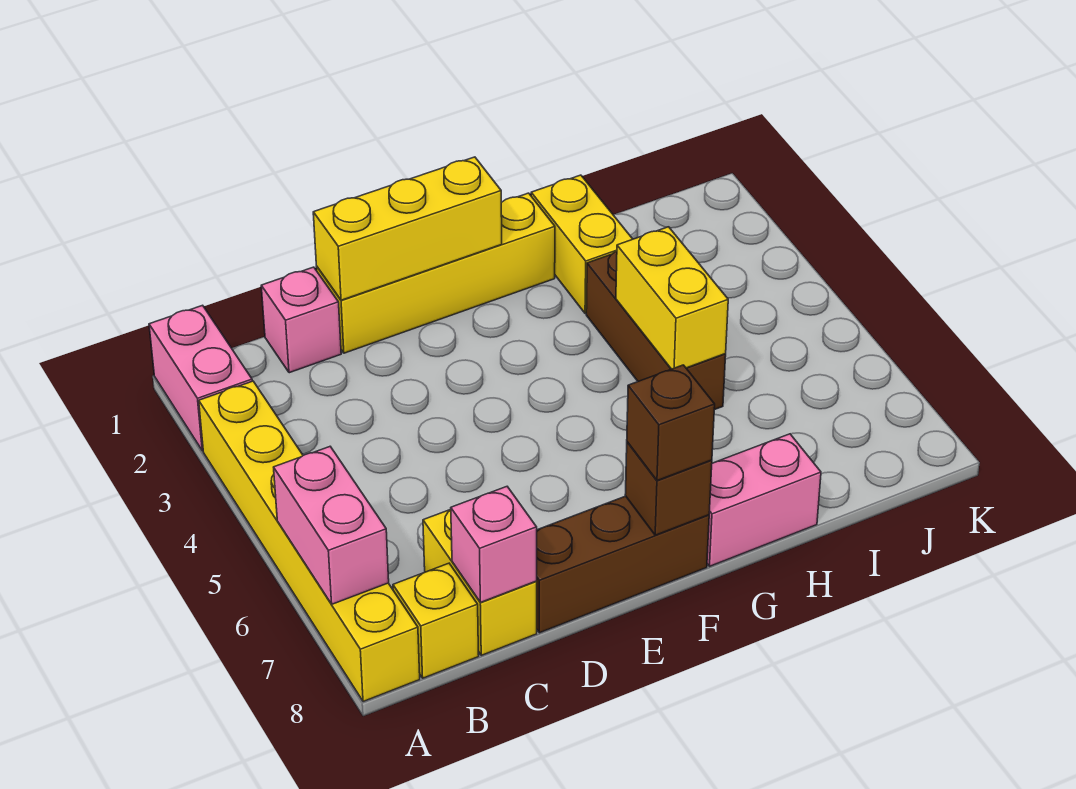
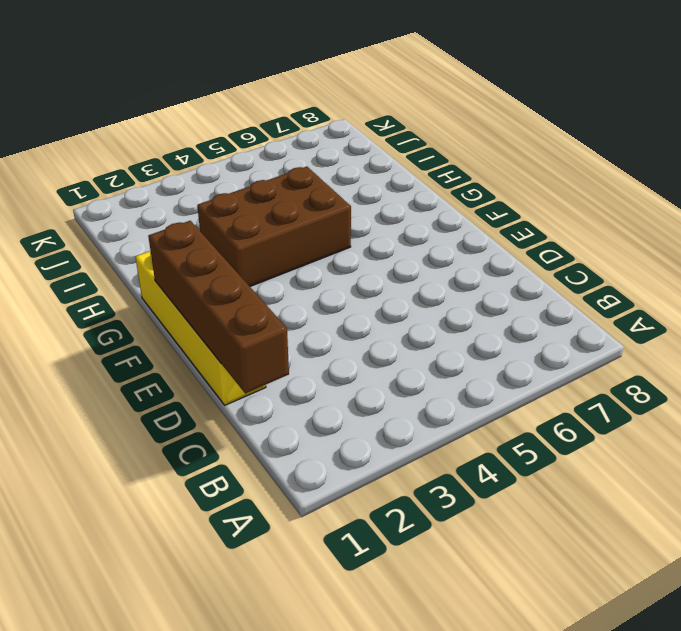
brown 1x4 brick [148,221,289,393] -> yellow 1x3 brick [313,157,502,300]
brown 2x3 brick [197,166,351,286] -> brown 1x3 brick [586,251,726,410]
none -> pink 1x2 brick [149,305,252,451]
none -> yellow 1x6 brick [199,381,420,702]
none -> yellow 1x1 brick [393,563,479,678]

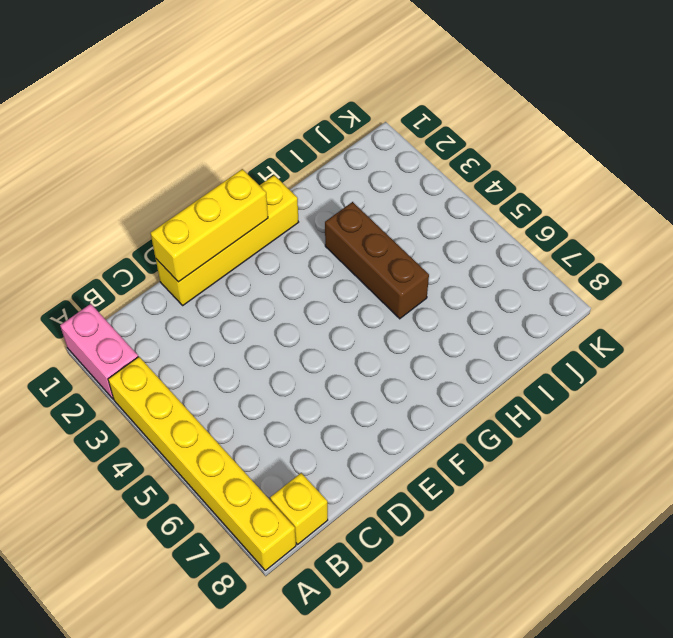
none -> pink 1x1 brick [261,267,341,373]
none -> yellow 1x2 brick [423,509,537,655]
none -> brown 1x3 brick [536,496,709,633]

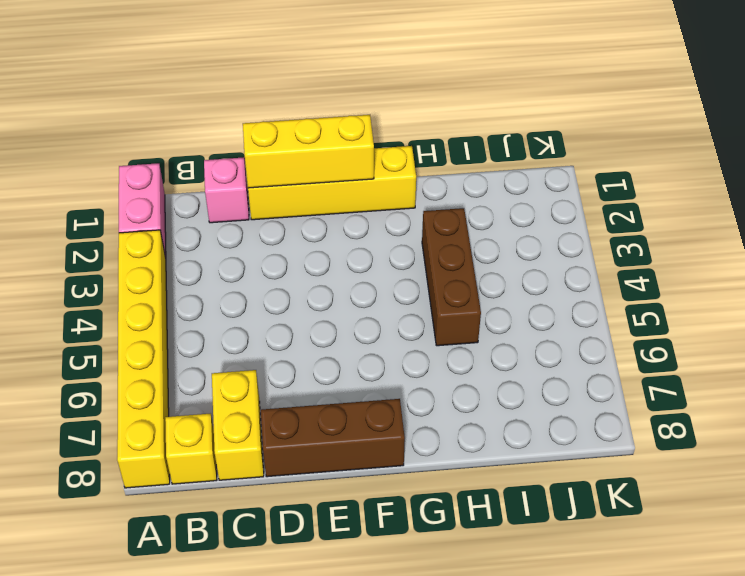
none -> pink 1x2 brick [707,434,821,566]
none -> yellow 1x2 brick [531,175,632,313]
none -> pink 1x2 brick [274,447,389,604]

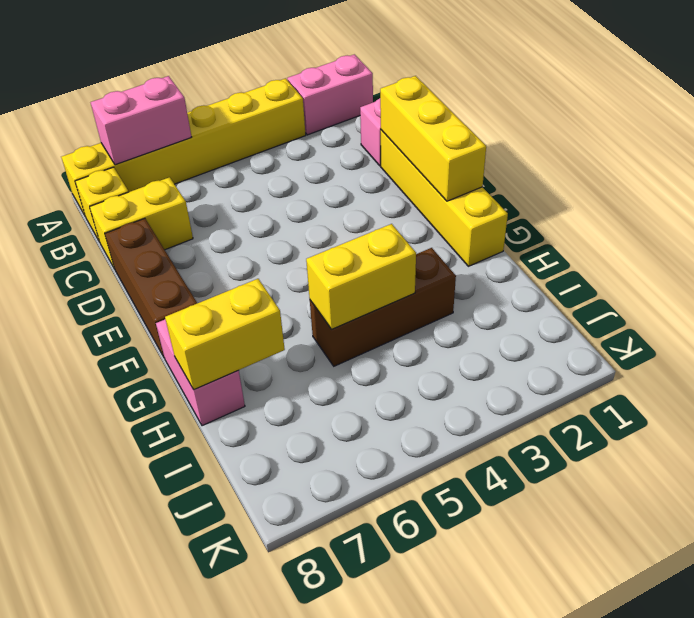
yellow 1x2 brick [165,279,285,390] -> yellow 1x2 brick moved to [531,175,632,313]
none -> pink 1x1 brick [451,487,537,602]
none -> brown 1x1 brick [625,442,712,535]
none -> brown 1x1 brick [627,365,715,481]

